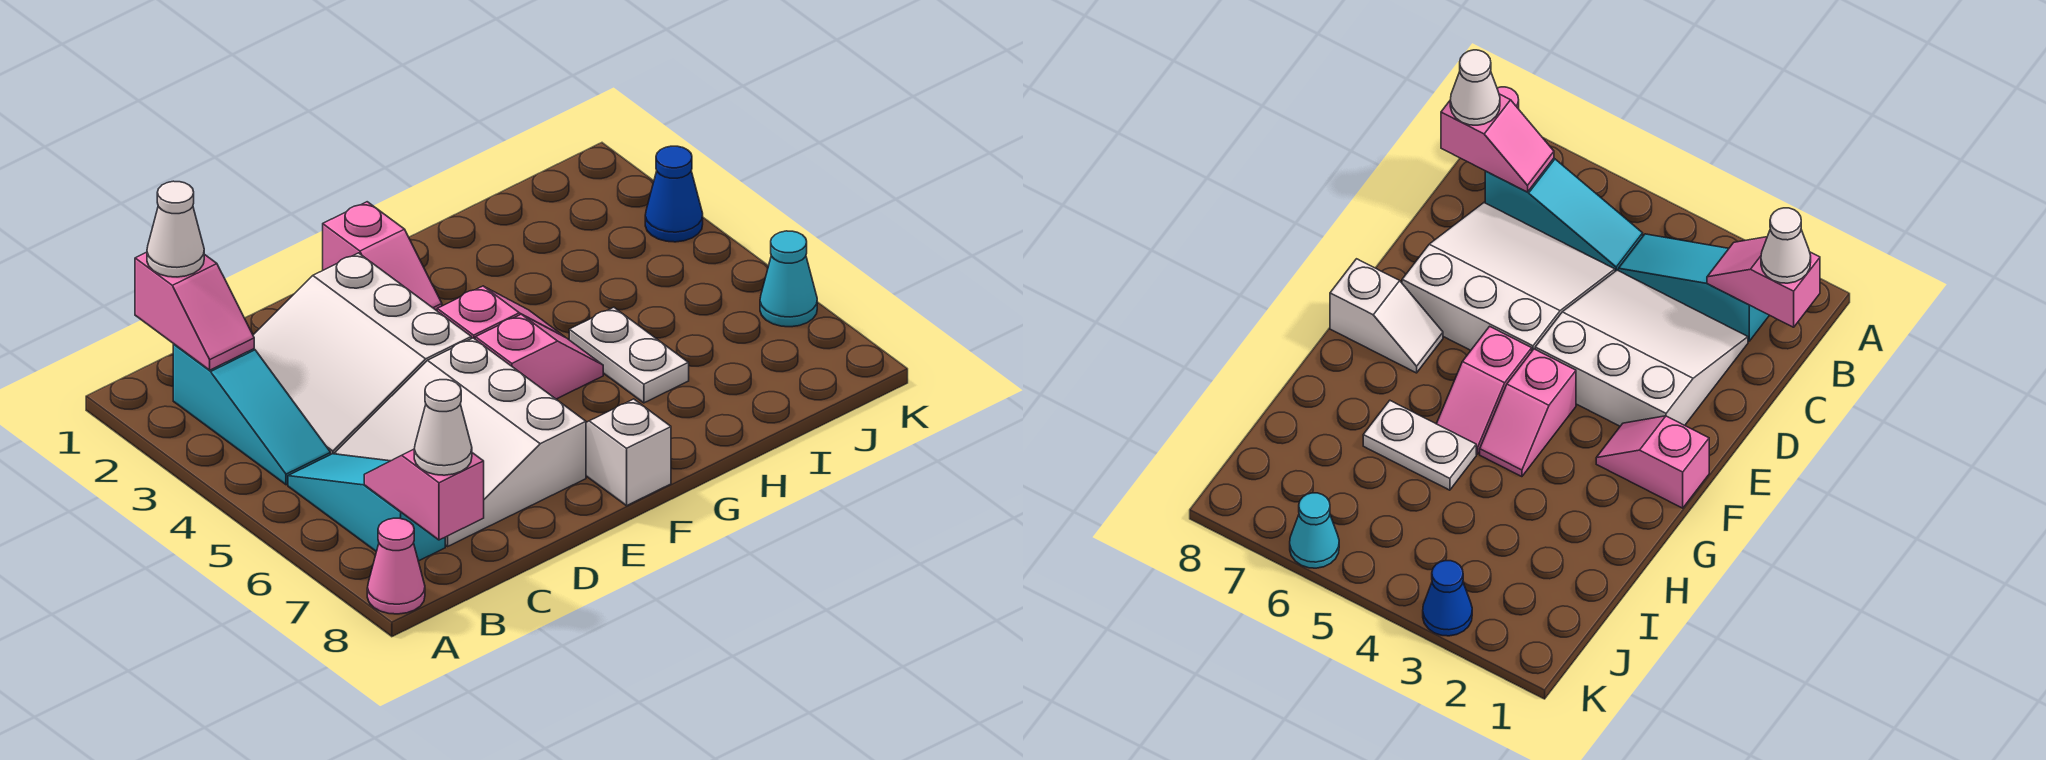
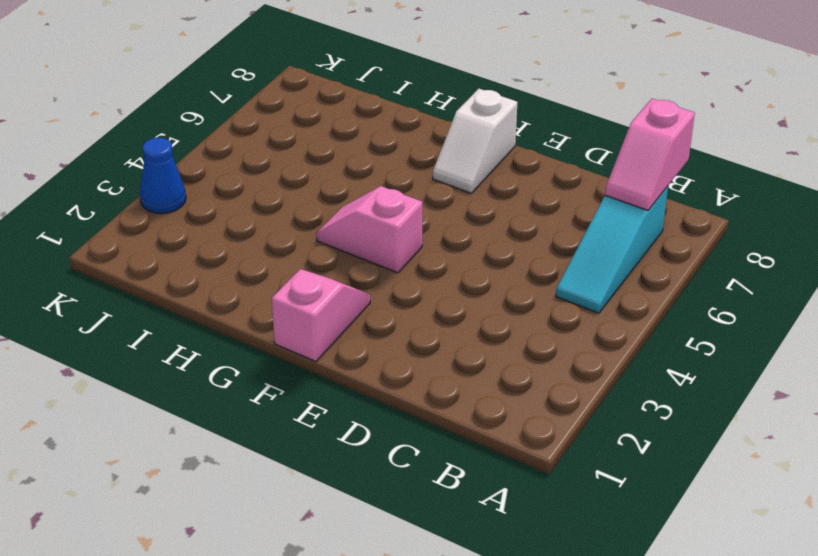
none -> pink 1x1 cone [367,518,425,614]
none -> cyan 1x3 slope [173,344,331,485]
none -> white 3x3 slope [253,253,471,454]

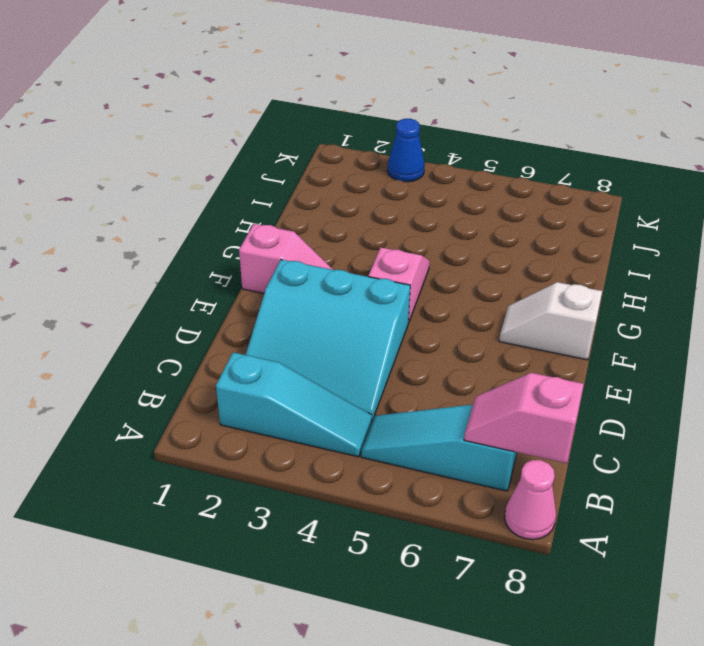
cyan 3x3 slope [246,260,410,420] -> white 3x3 slope [253,253,471,454]
none -> white 3x3 slope [335,338,586,546]
none -> pink 1x2 slope [475,314,603,399]
none -> white 1x2 plate [569,307,689,403]

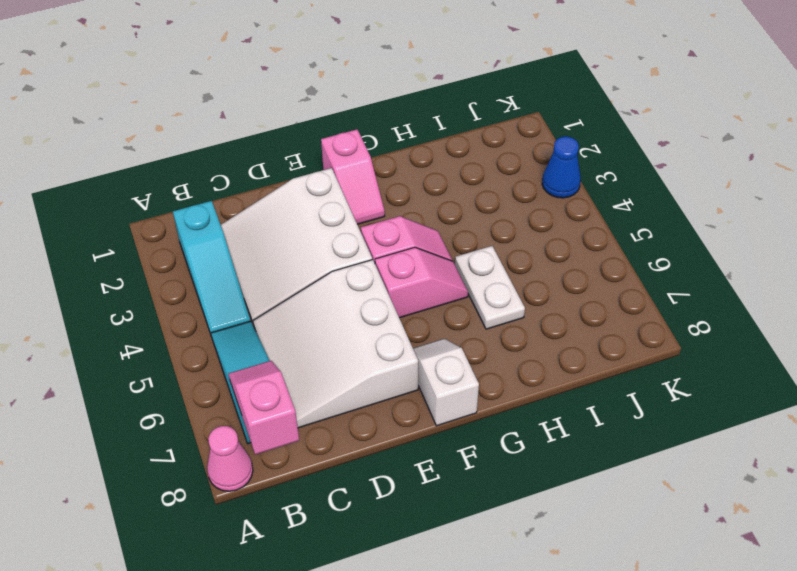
none -> cyan 1x1 cone [760,231,817,327]
none -> pink 1x2 slope [135,252,254,370]
none -> white 1x1 cone [147,181,204,277]

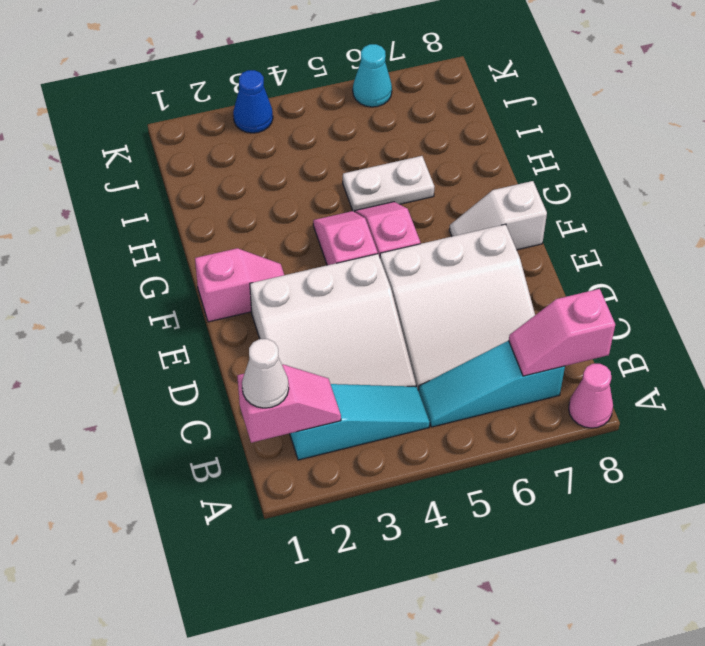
none -> white 1x1 cone [414,380,472,475]

